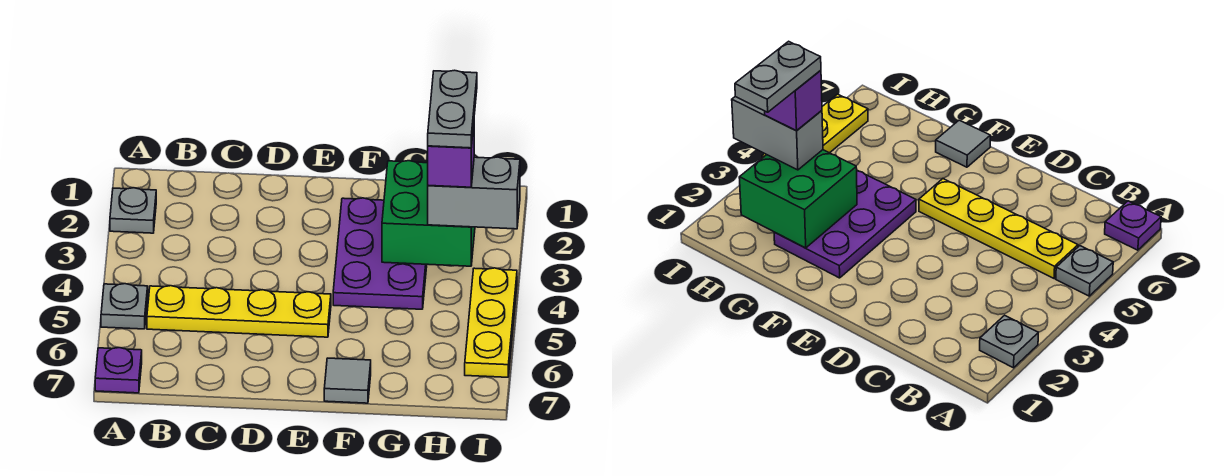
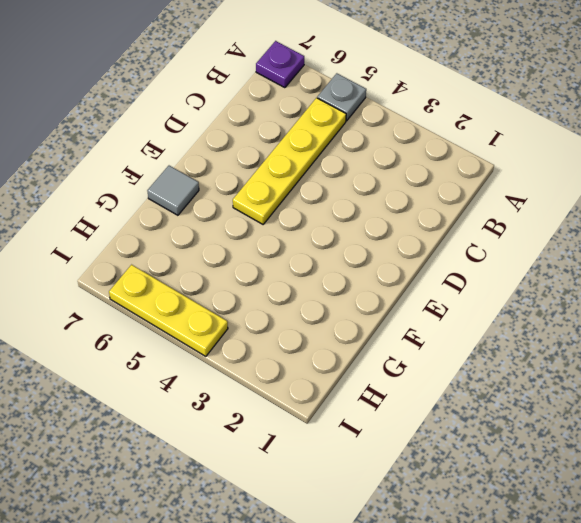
none -> grey 1x1 plate [110,188,156,233]
none -> purple 2x3 plate [333,198,427,309]

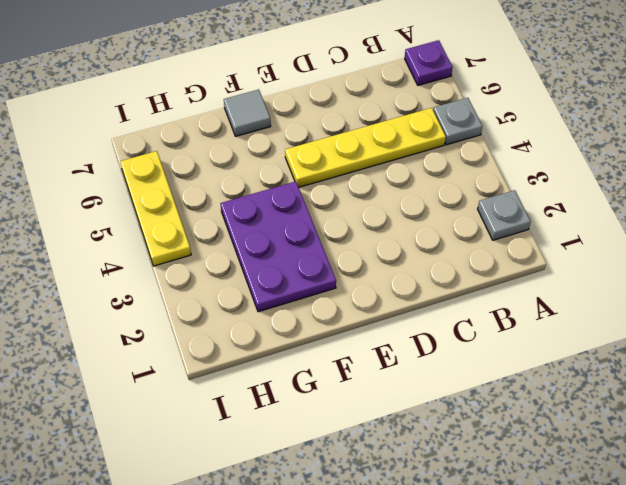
none -> green 2x2 brick [382,161,475,266]
none -> grey 1x2 brick [428,157,520,229]

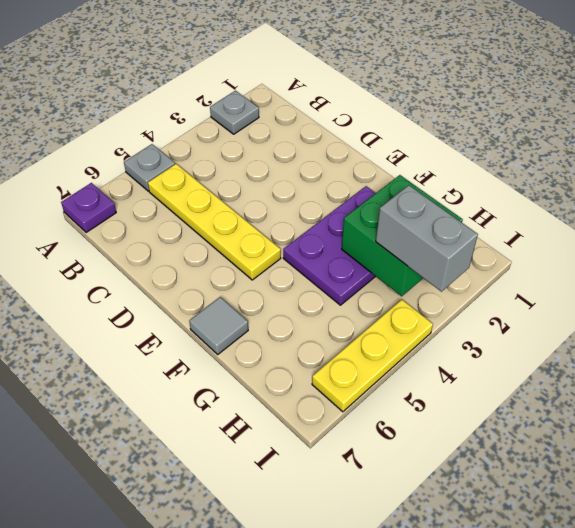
none -> purple 1x1 brick [428,125,474,187]
none -> grey 1x2 plate [428,70,477,148]

